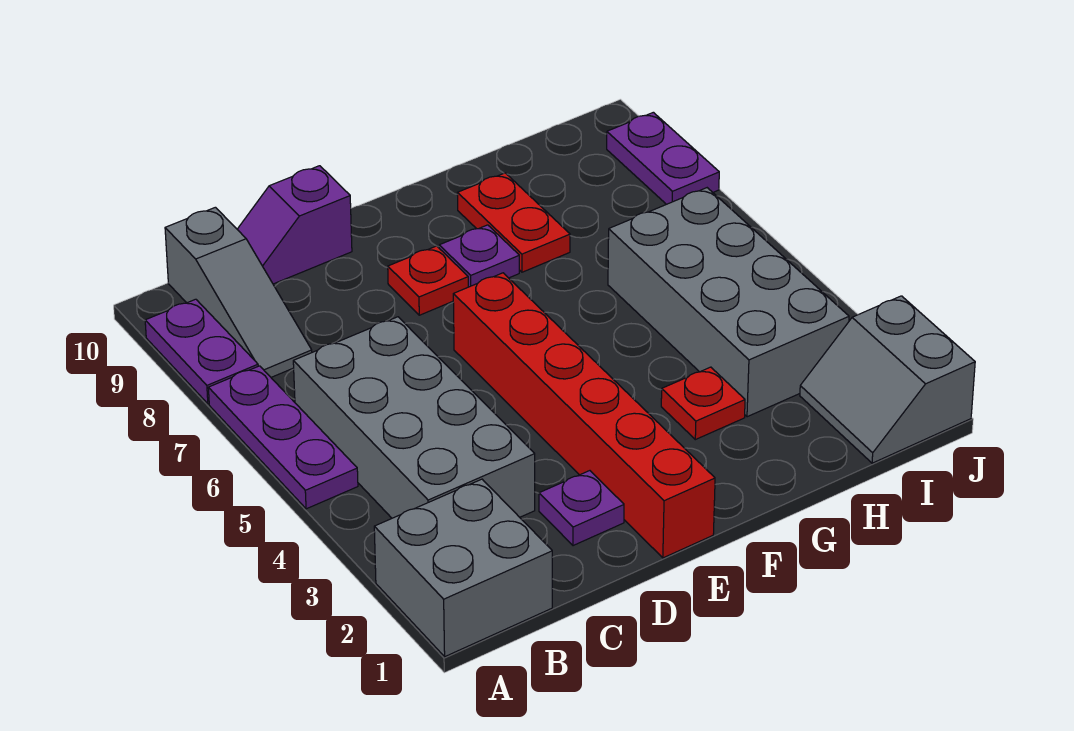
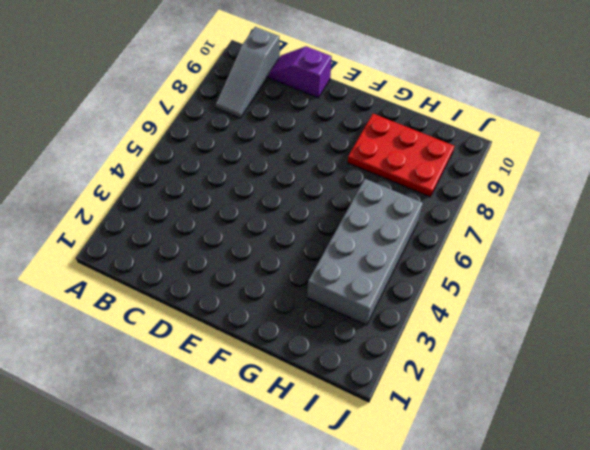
red 2x3 plate [348,114,454,197] -> red 1x2 plate [457,173,570,272]
none -> grey 2x2 brick [374,479,552,657]
none -> purple 1x3 plate [208,366,358,509]
none -> purple 1x2 plate [145,299,258,404]

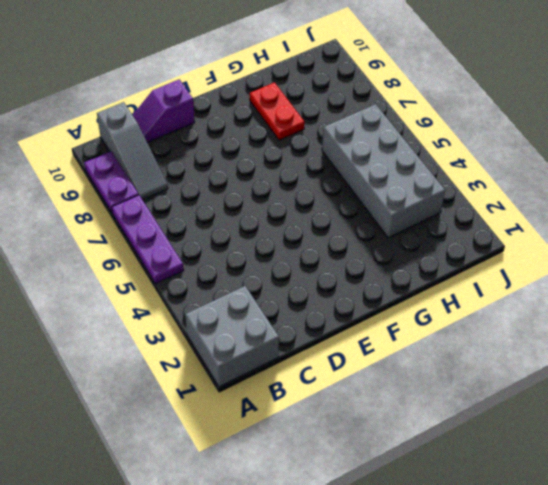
none -> grey 2x4 brick [293,317,535,518]
none -> purple 1x1 plate [539,471,624,546]
none -> red 1x6 brick [453,273,715,558]

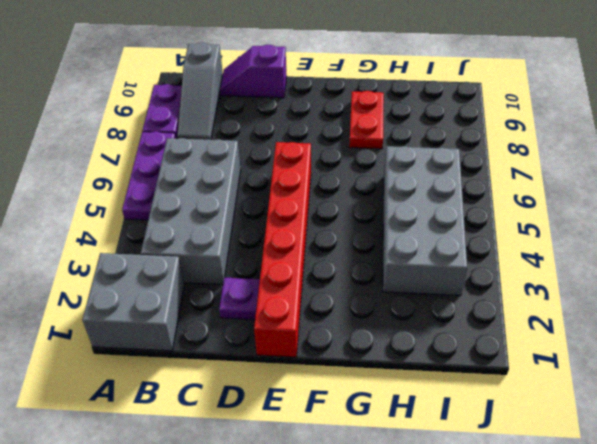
none -> red 1x1 plate [388,246,468,315]
none -> purple 1x1 plate [439,225,519,287]
none -> red 1x1 plate [661,367,745,440]

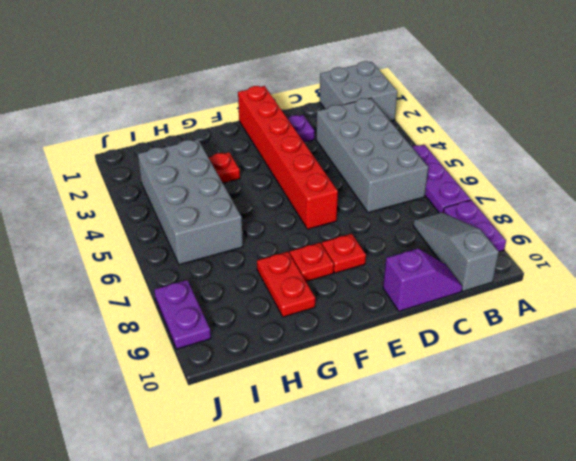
red 1x1 plate [290,243,334,282] -> purple 1x1 plate [439,225,519,287]
none -> grey 2x2 slope [800,296,975,463]

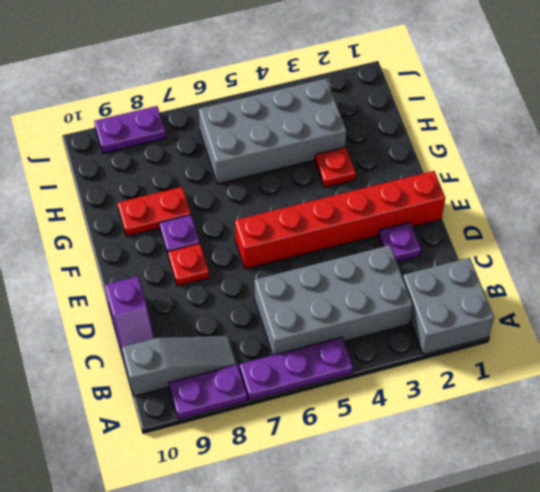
none -> grey 2x2 slope [800,296,975,463]

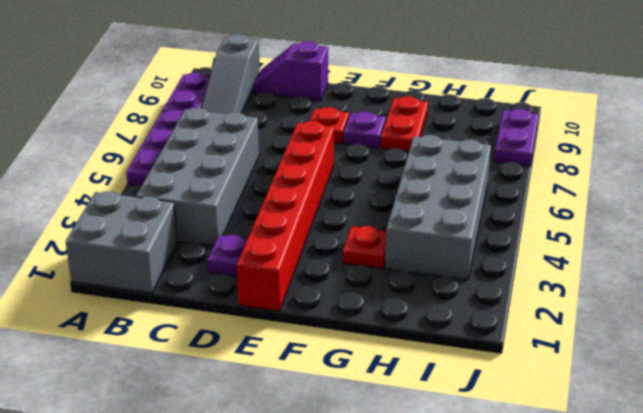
none -> grey 2x2 slope [800,296,975,463]

